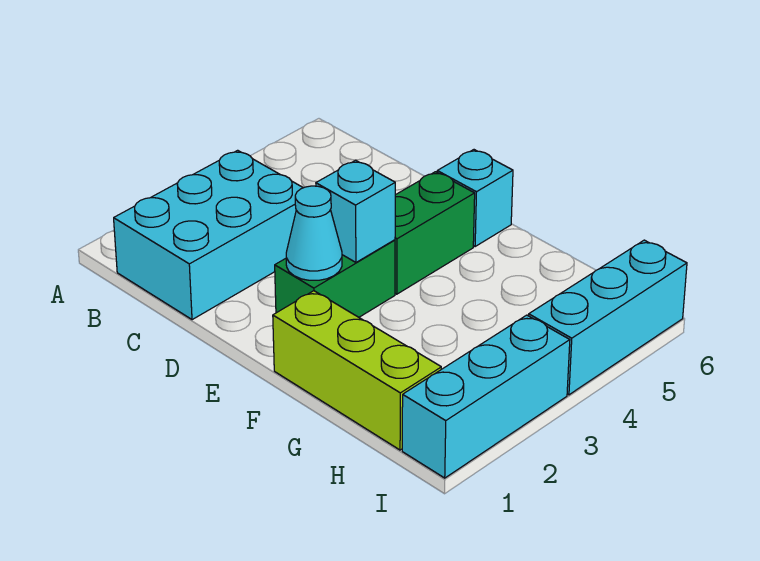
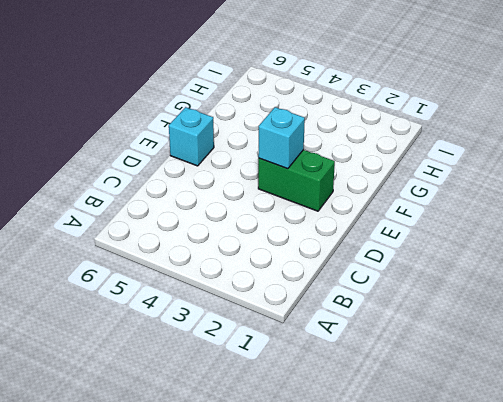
none -> cyan 2x3 brick [114,150,303,320]
none -> green 1x2 brick [395,172,475,294]

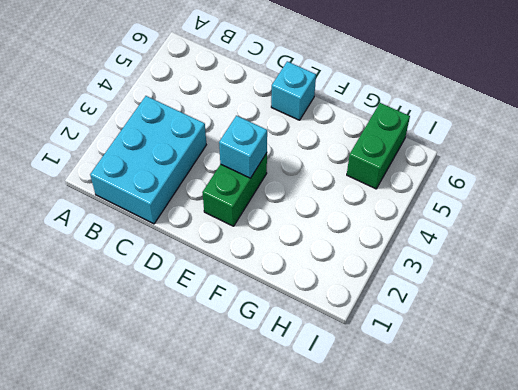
green 1x2 brick [347,103,410,189] -> green 1x2 brick moved to [395,172,475,294]
none -> lime 1x3 brick [273,291,441,450]
none -> cyan 1x3 brick [402,315,570,478]

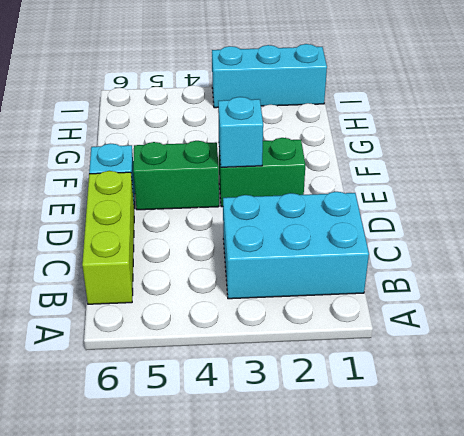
lime 1x3 brick [82,171,134,304] -> lime 1x3 brick moved to [273,291,441,450]
none -> cyan 1x3 brick [529,240,687,395]
none -> cyan 1x1 cone [286,186,342,280]

